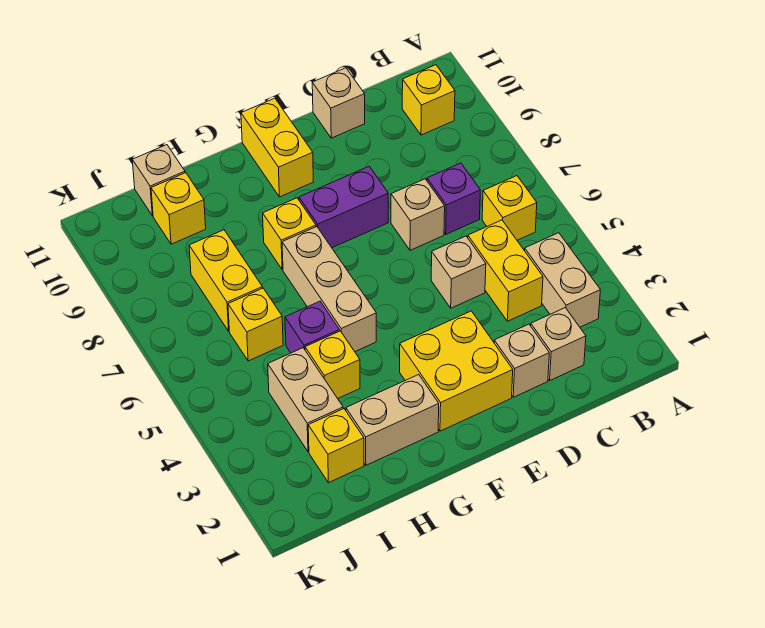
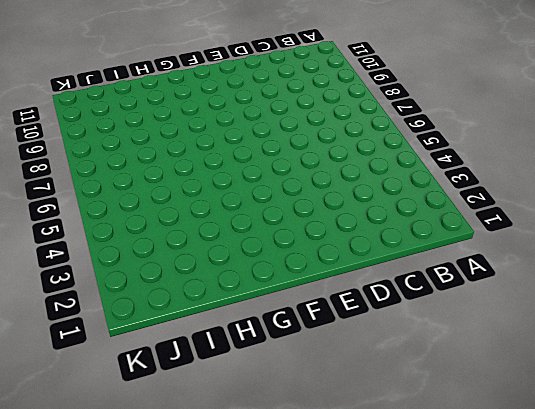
none -> tan 1x2 brick [525,233,600,327]
none -> yellow 1x1 brick [482,176,537,240]
none -> yellow 1x1 brick [402,65,455,135]

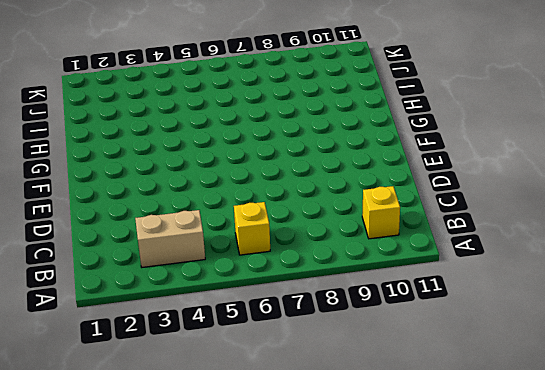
none -> tan 1x1 brick [531,308,586,380]
none -> yellow 1x2 brick [468,220,543,321]
none -> purple 1x1 brick [427,163,480,234]

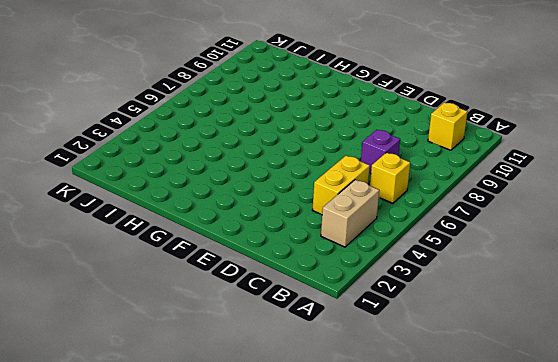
none -> tan 1x1 brick [531,308,586,380]
none -> tan 1x1 brick [494,324,549,397]
none -> tan 1x1 brick [431,236,486,308]

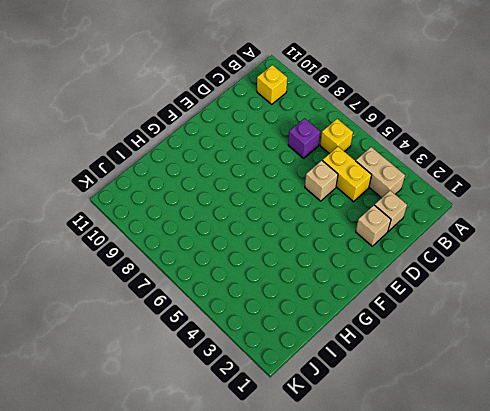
none -> tan 1x1 brick [391,179,445,250]
none -> tan 1x1 brick [312,68,365,138]
none -> yellow 2x2 brick [400,311,513,431]

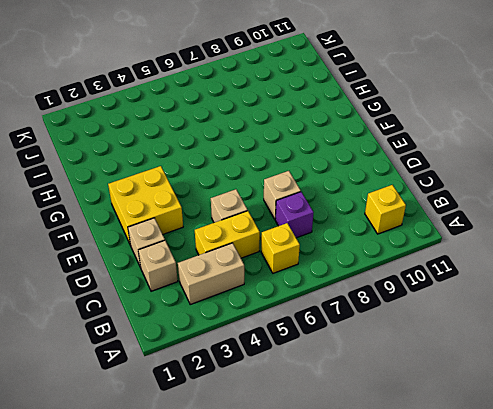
none -> tan 1x1 brick [312,68,365,138]
none -> purple 1x2 brick [299,166,388,248]
none -> yellow 1x2 brick [241,98,313,197]

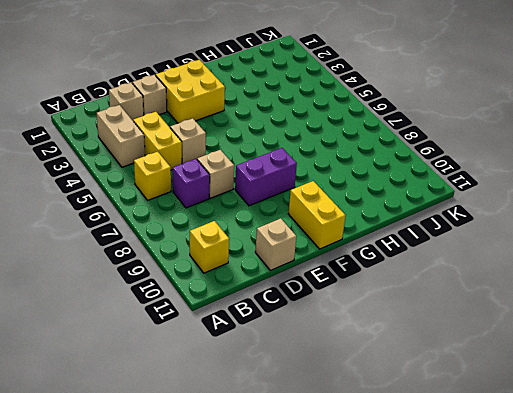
none -> tan 1x2 brick [346,374,439,465]
none -> tan 1x3 brick [282,227,376,352]
none -> yellow 1x1 brick [263,198,316,270]

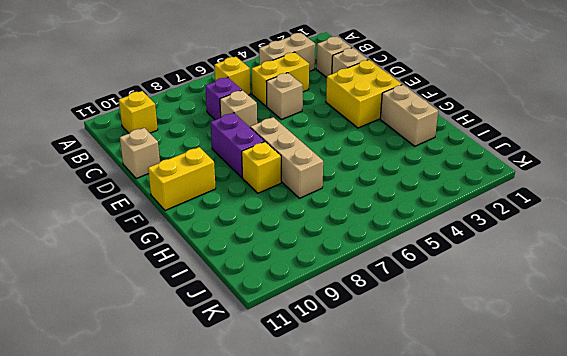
tan 1x3 brick [250,117,323,198] -> tan 1x3 brick turned to [282,227,376,352]
none -> yellow 1x1 brick [305,331,360,399]
none -> purple 1x1 brick [285,301,340,353]
none -> yellow 1x1 brick [308,409,364,483]

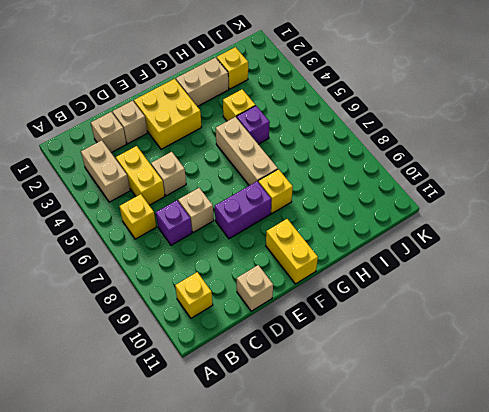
none -> tan 1x2 brick [268,348,343,452]
none -> yellow 1x1 brick [228,288,283,361]
none -> yellow 1x2 brick [189,230,262,331]

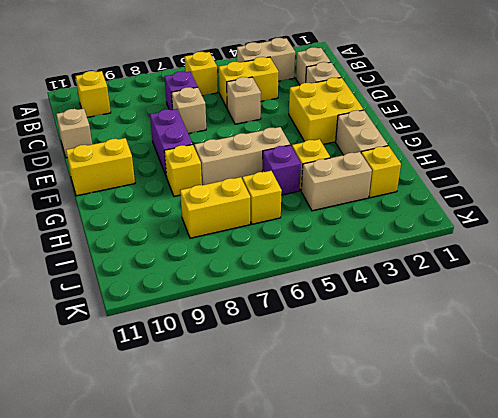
none -> yellow 1x1 brick [151,173,206,244]
none -> tan 1x1 brick [132,145,185,216]

